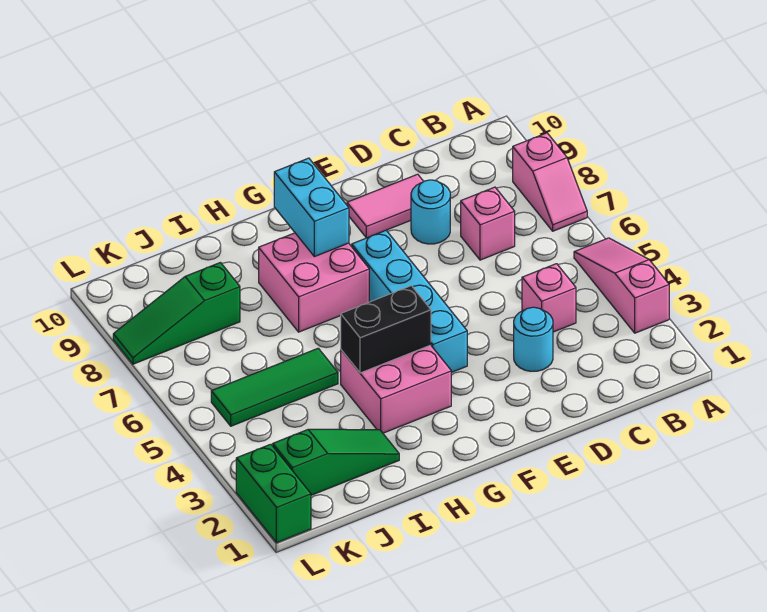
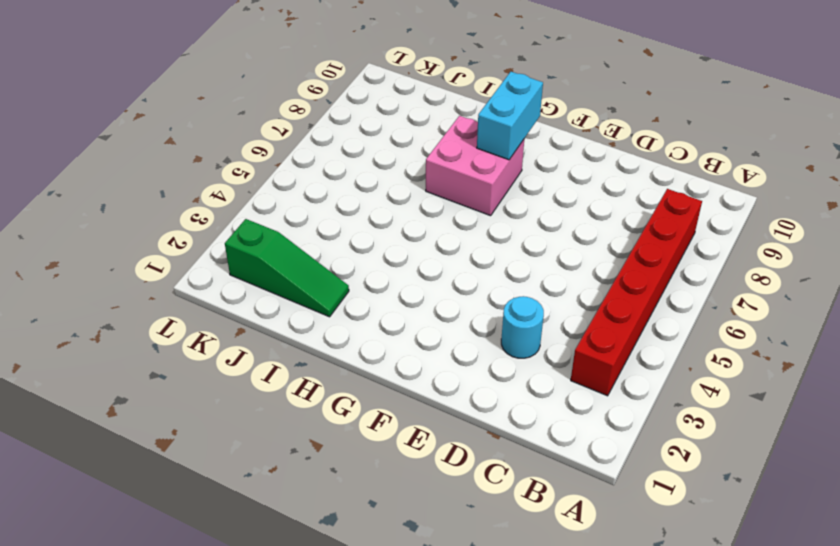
red 1x6 brick [571,189,702,396] -> none
none -> pink 1x3 slope [574,238,669,333]
none -> pink 1x2 slope [513,133,587,231]
none -> pink 1x1 brick [522,264,576,332]

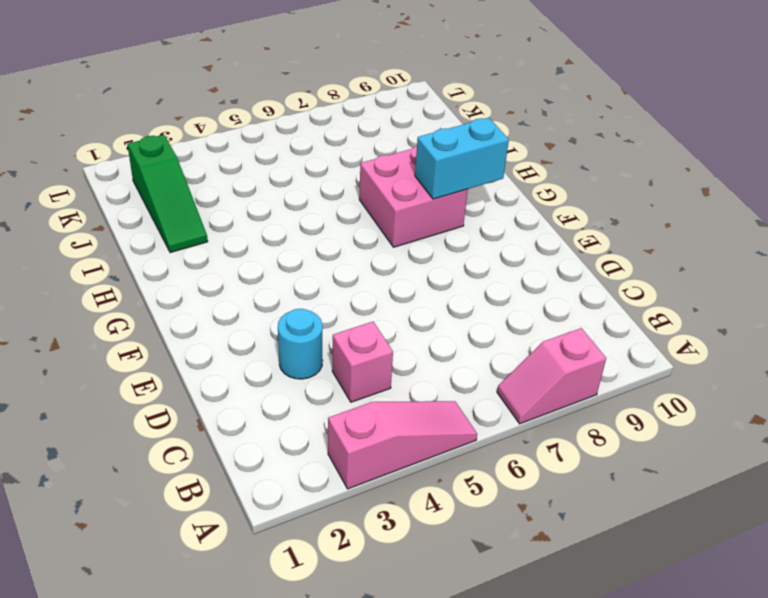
none -> pink 1x1 brick [461,187,515,260]
none -> cyan 1x1 round brick [411,180,450,244]
none -> pink 1x2 tile [347,174,424,238]

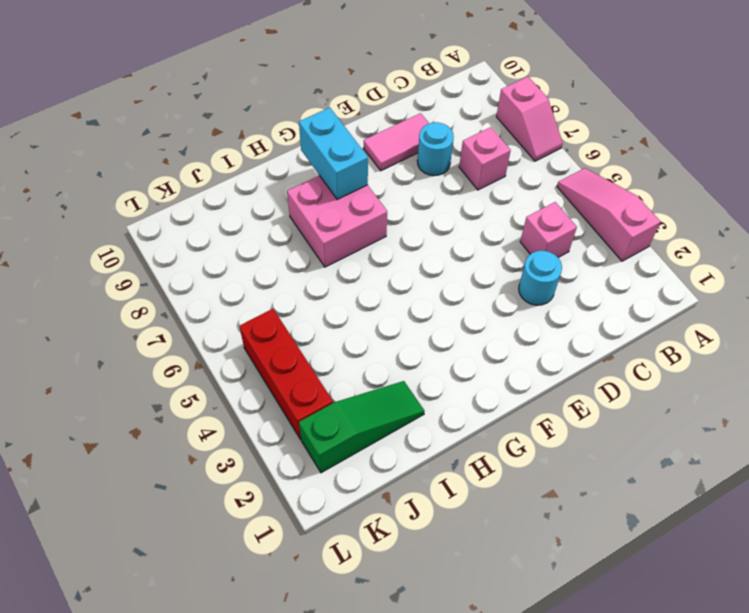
red 1x3 brick [239,309,333,440] -> green 1x3 tile [211,348,338,426]
none -> cyan 1x4 brick [352,231,467,372]
none -> pink 2x2 brick [341,345,451,433]
none -> green 1x3 slope [113,263,240,364]

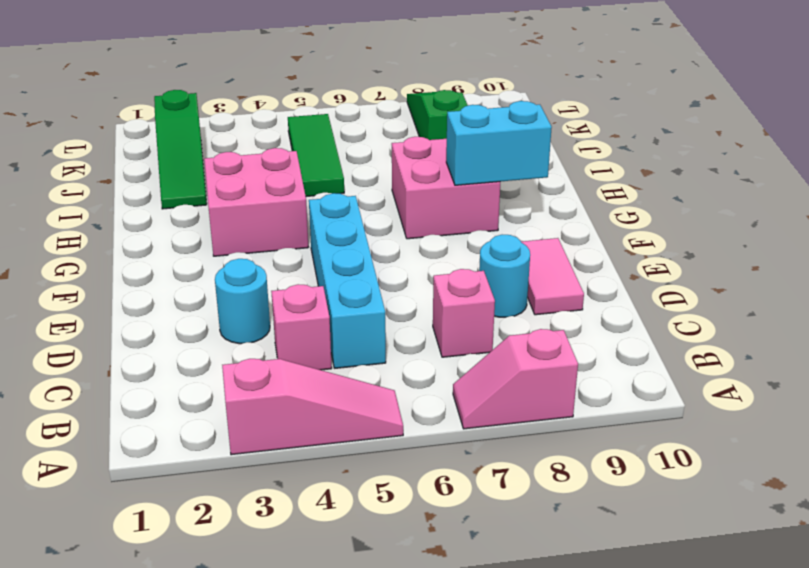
cyan 1x4 brick [309,193,386,368] -> cyan 1x4 brick turned to [352,231,467,372]
none -> green 1x2 brick [236,444,311,543]
none -> black 1x2 brick [341,286,431,373]

